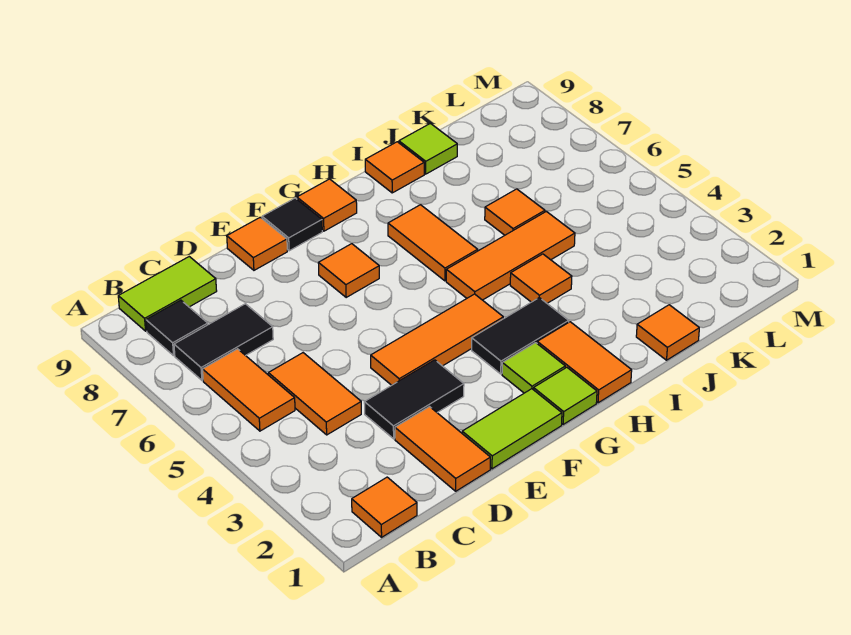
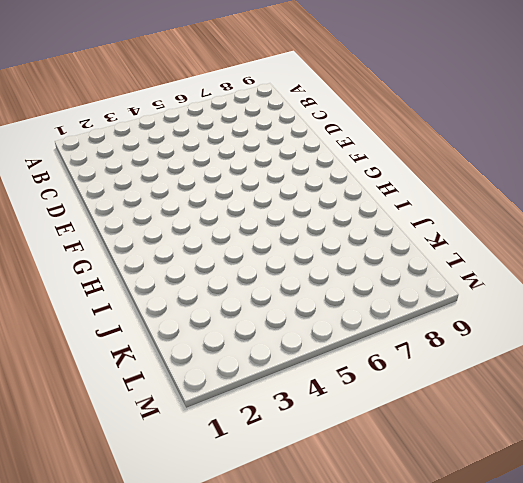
none -> orange 1x1 tile [352,477,417,537]
none -> orange 1x2 tile [203,349,295,431]
none -> black 1x2 tile [174,304,273,380]

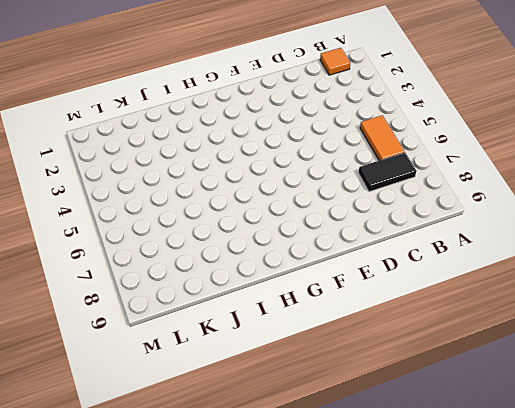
none -> black 1x1 tile [146,300,208,356]
none -> lime 1x2 tile [118,257,217,331]
none -> orange 1x2 tile [268,353,361,435]

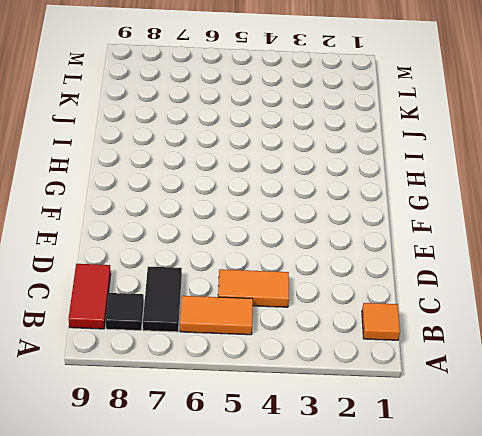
red 1x2 tile [69,264,111,329] -> lime 1x2 tile [118,257,217,331]
none -> orange 1x2 tile [395,407,490,491]
none -> black 1x2 tile [364,360,464,439]
none -> lime 1x2 tile [462,389,562,469]

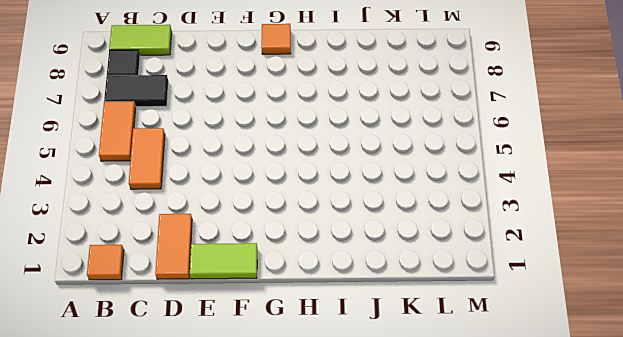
none -> black 1x2 tile [364,360,464,439]
none -> orange 1x3 tile [371,294,503,385]
none -> orange 1x1 tile [227,217,287,270]

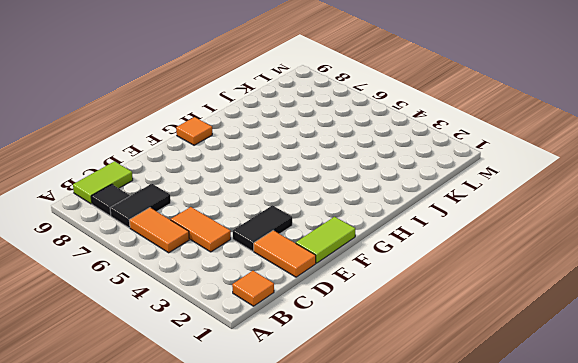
none -> orange 1x3 tile [371,294,503,385]
none -> orange 1x1 tile [227,217,287,270]
none -> orange 1x1 tile [318,244,379,297]

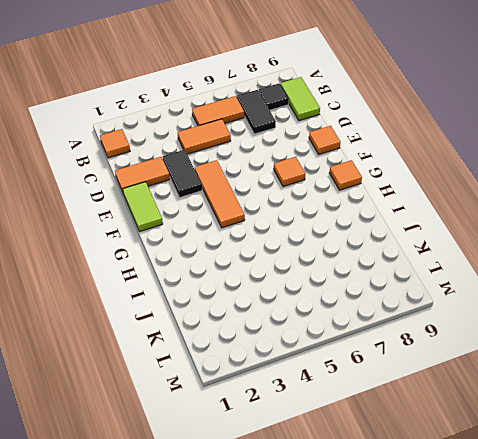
none -> black 1x1 tile [262,198,322,251]
none -> lime 1x1 tile [534,367,597,424]
none -> lime 1x1 tile [502,343,565,393]

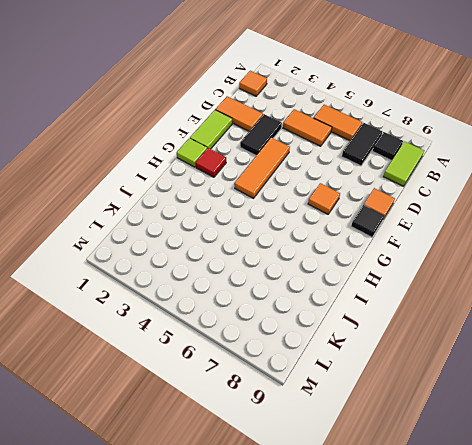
red 1x1 tile [195,148,226,177] -> lime 1x1 tile [502,343,565,393]
none -> black 1x2 tile [472,298,569,374]
none -> orange 1x1 tile [297,179,357,231]
none -> orange 1x2 tile [537,322,632,403]

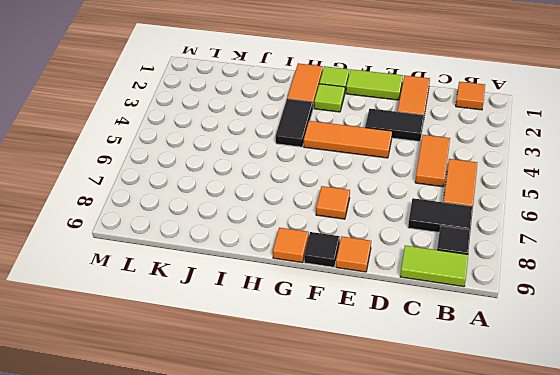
black 1x2 tile [276,99,313,147] -> black 1x2 tile turned to [472,298,569,374]
none -> orange 1x3 tile [446,211,575,300]
none -> orange 1x2 tile [388,205,478,281]
none -> orange 1x1 tile [510,254,572,303]

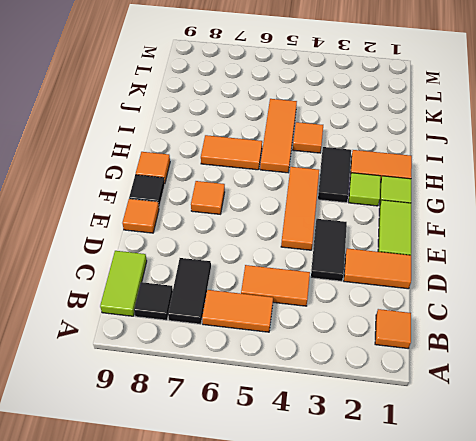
none -> orange 1x1 tile [365,142,424,193]
none -> orange 1x1 tile [636,305,699,360]
none -> orange 1x1 tile [485,189,545,235]

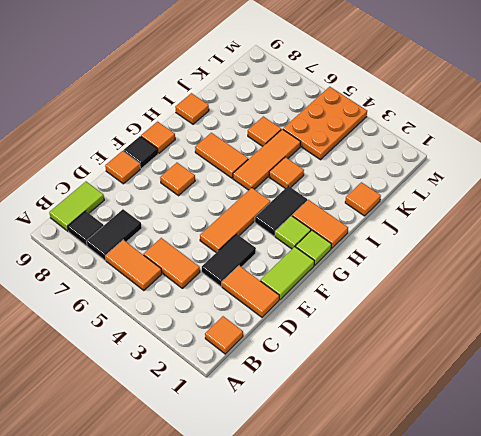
orange 2x3 plate [283,87,367,160] -> none
none -> lime 1x1 tile [399,123,457,174]

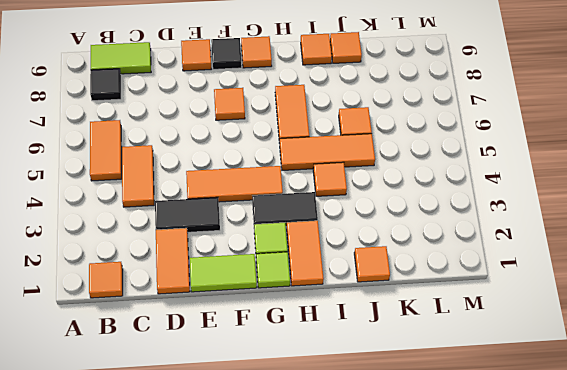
orange 1x1 tile [330,32,362,63] -> lime 1x1 tile [399,123,457,174]
none -> black 1x2 tile [174,304,273,380]

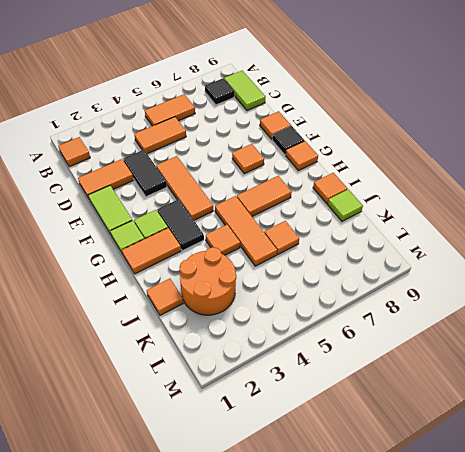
orange 2x2 round brick [179,247,236,315] -> none
none -> black 1x2 tile [174,304,273,380]

